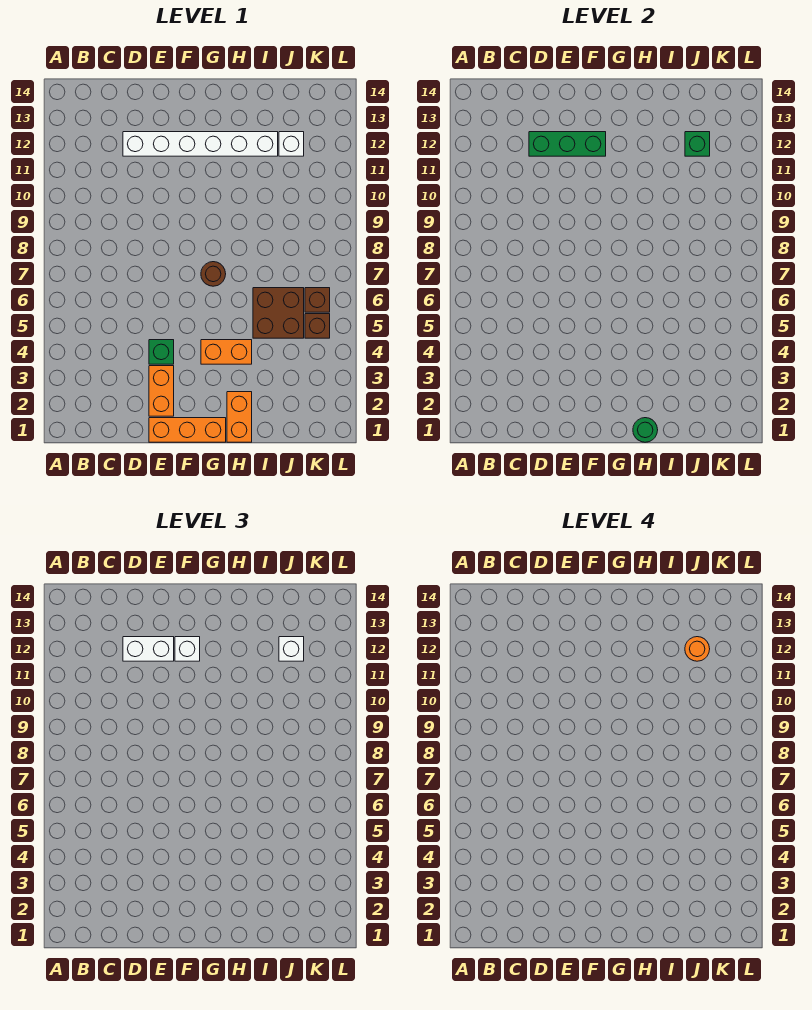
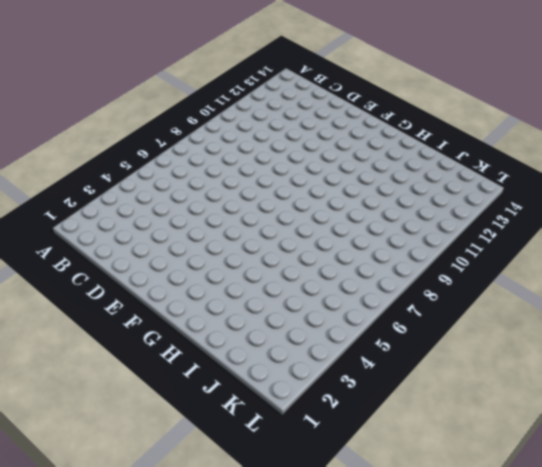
none -> white 1x6 brick [123,132,278,156]
none -> orange 1x3 brick [149,418,226,442]
none -> orange 1x2 brick [149,366,174,416]

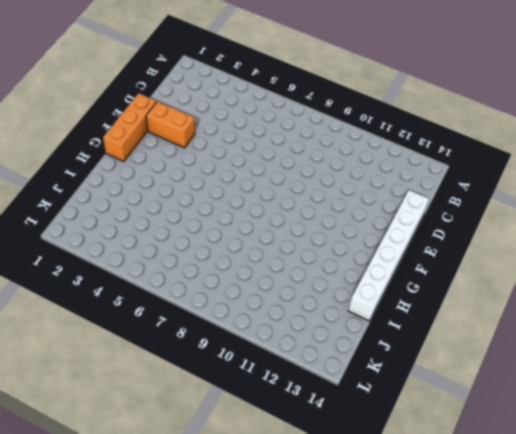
white 1x6 brick [348,190,429,321] -> white 1x6 brick moved to [123,132,278,156]
none -> green 1x1 brick [149,340,174,364]
none -> orange 1x2 brick [201,340,252,364]
none -> brown 1x1 round brick [201,262,226,286]

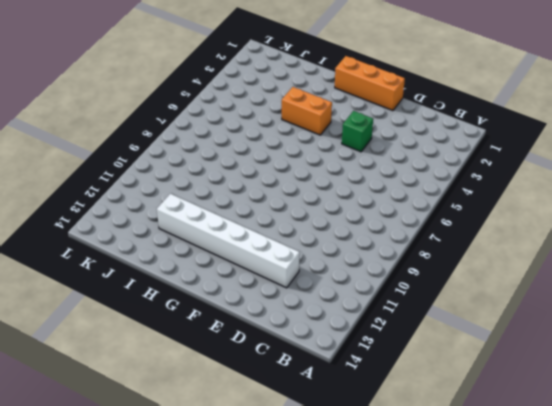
none -> orange 1x2 brick [149,366,174,416]
none -> brown 1x1 round brick [201,262,226,286]
none -> orange 1x2 brick [227,392,252,442]

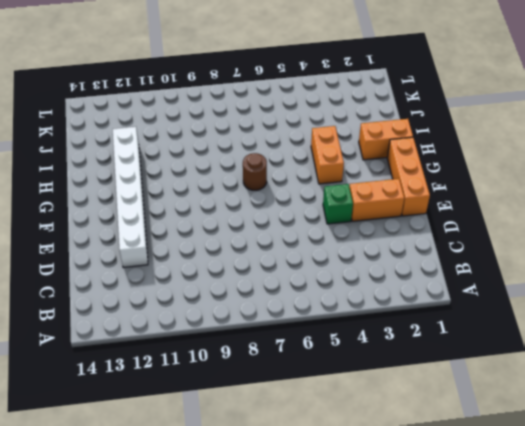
none -> brown 2x2 brick [253,288,304,338]
none -> white 1x1 brick [279,132,304,156]
none -> brown 1x1 brick [305,314,330,338]

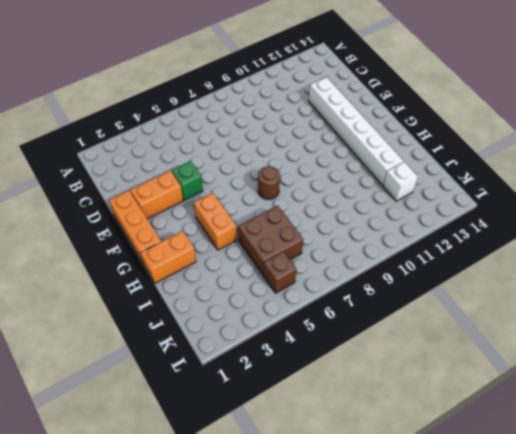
none -> brown 1x1 brick [305,288,330,312]
none -> green 1x3 brick [529,132,606,156]
none -> green 1x1 round brick [633,418,658,442]

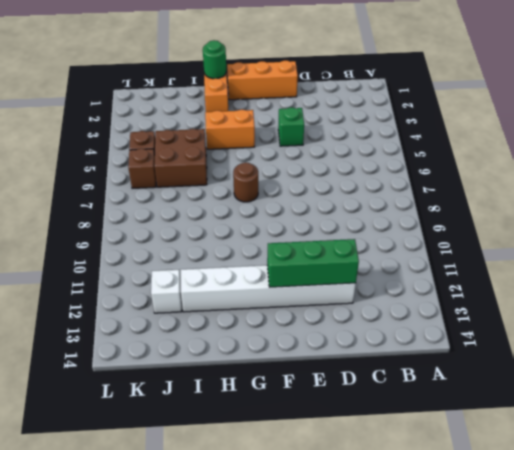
none -> orange 1x2 brick [149,366,174,416]
none -> green 1x1 brick [685,132,710,156]
none -> white 1x2 brick [123,637,174,661]

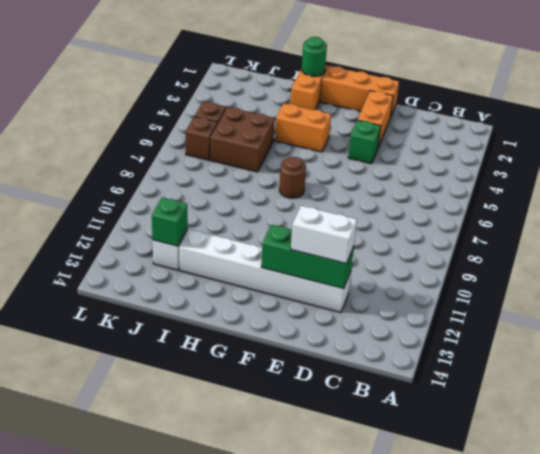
none -> white 1x1 brick [175,637,200,661]
none -> white 1x1 brick [279,637,304,661]
none -> orange 1x1 round brick [685,637,710,661]

